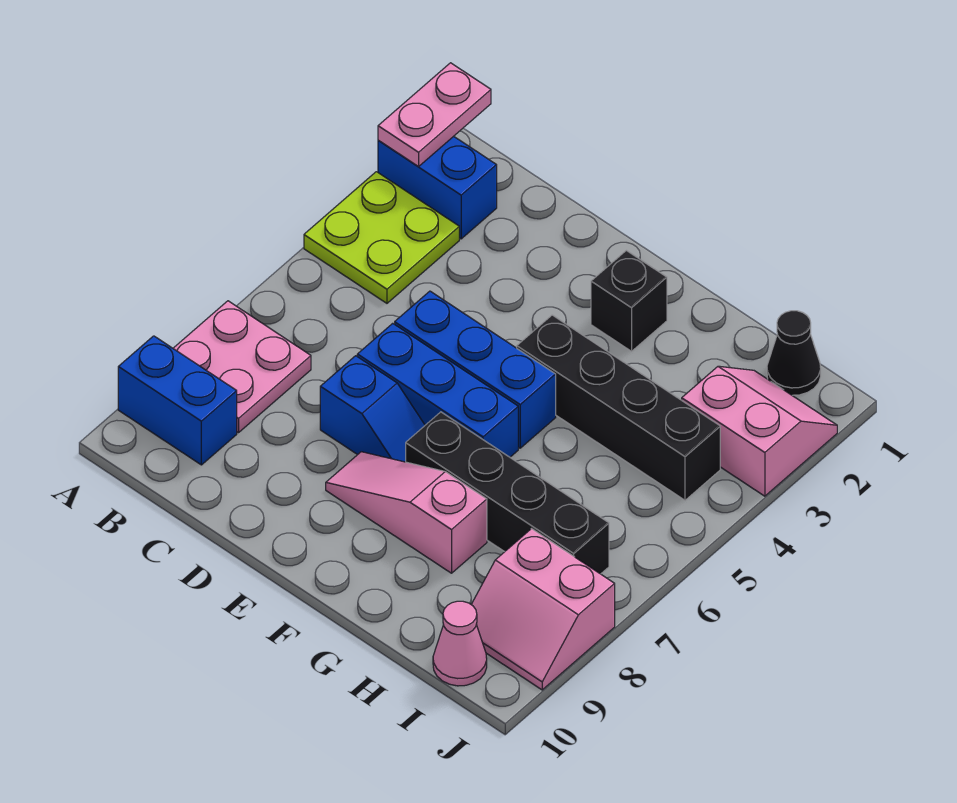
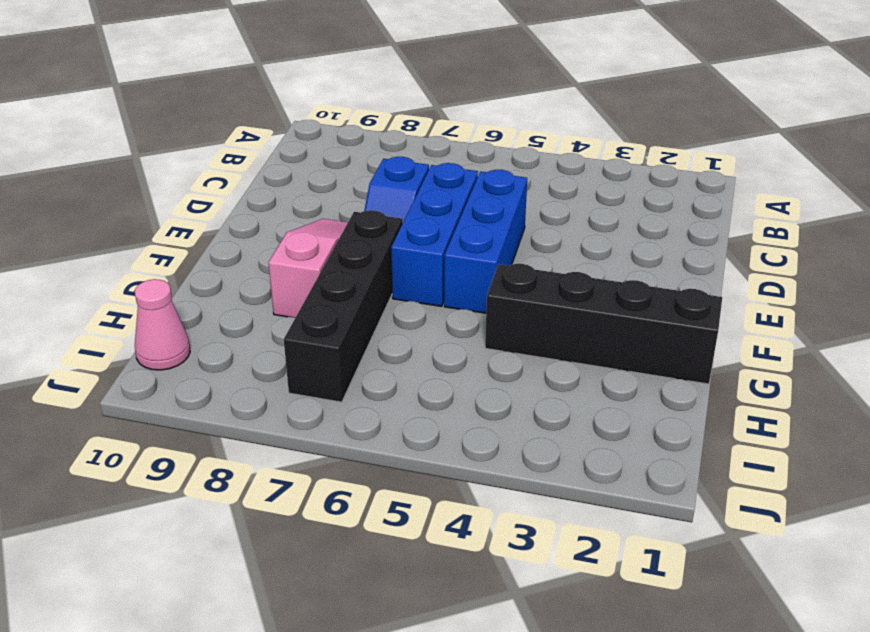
black 1x4 brick [485,264,722,384] -> black 1x4 brick turned to [517,315,720,500]
none -> blue 1x2 brick [378,136,497,239]
none -> lime 2x2 plate [304,172,459,303]
none -> pink 2x2 plate [173,301,311,433]

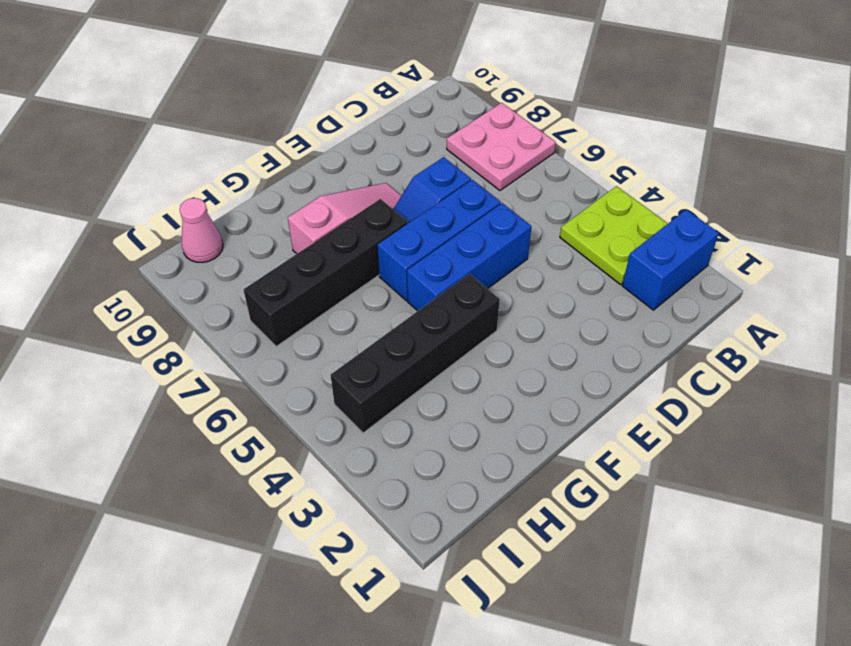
none -> blue 1x2 brick [118,336,237,465]
none -> black 1x1 brick [591,251,667,351]
none -> black 1x1 cone [767,311,821,395]

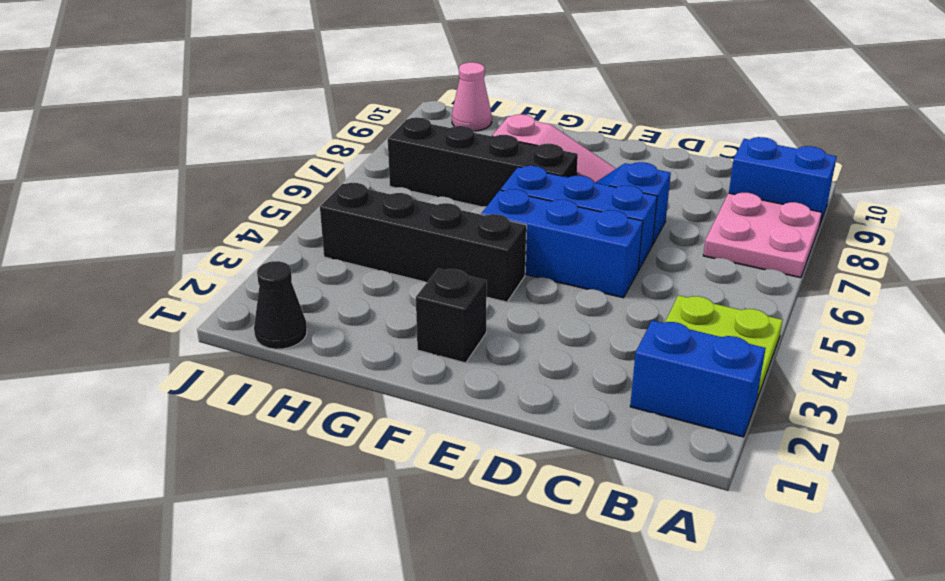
none -> pink 2x2 slope [682,366,837,496]
none -> pink 2x2 slope [471,529,615,690]
none -> pink 1x2 plate [378,63,491,166]

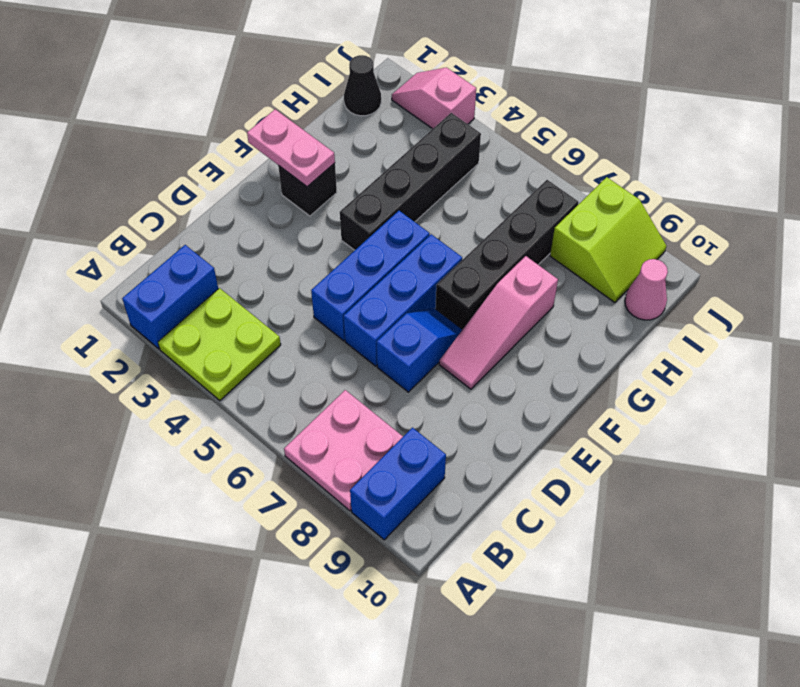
pink 1x2 plate [247,109,335,187] -> pink 1x2 plate moved to [378,63,491,166]
lime 2x2 slope [550,177,666,303] -> pink 2x2 slope [471,529,615,690]
pink 1x2 slope [392,67,476,129] -> pink 2x2 slope [682,366,837,496]

